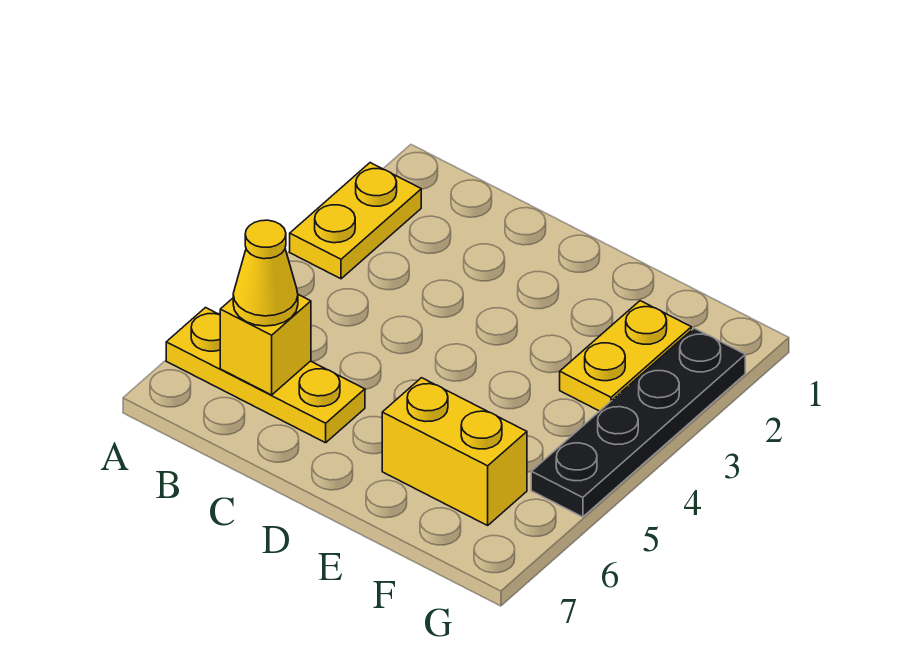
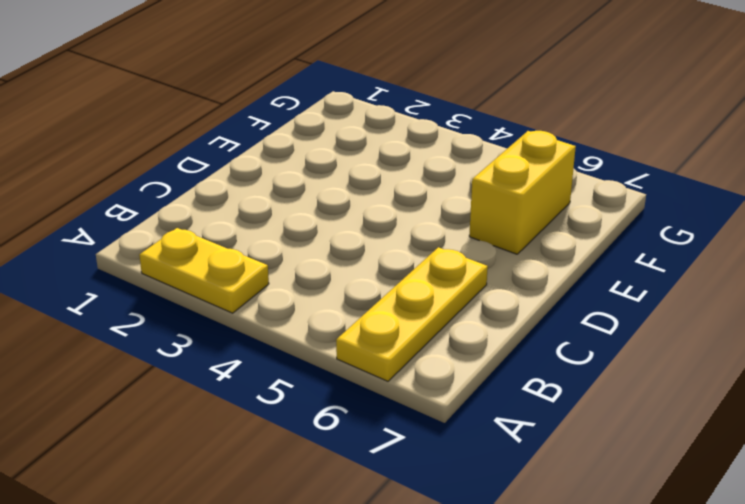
none -> yellow 1x2 plate [560,301,691,411]
none -> black 1x4 plate [531,328,745,517]

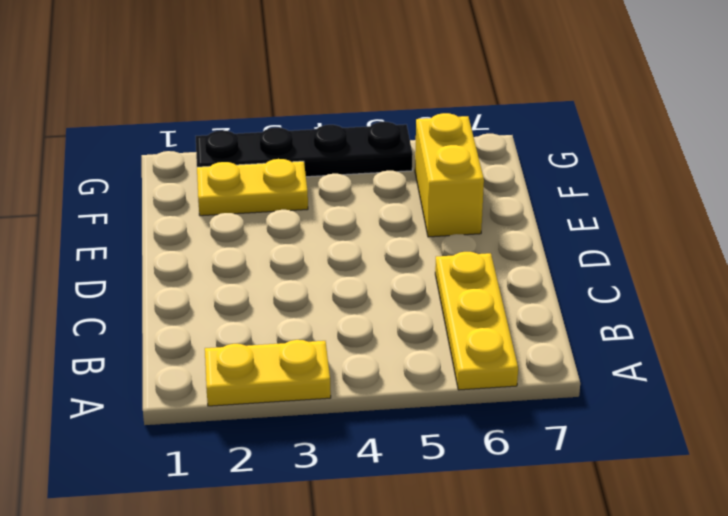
none -> yellow 1x1 brick [220,295,311,395]
none -> yellow 1x1 cone [233,220,298,326]

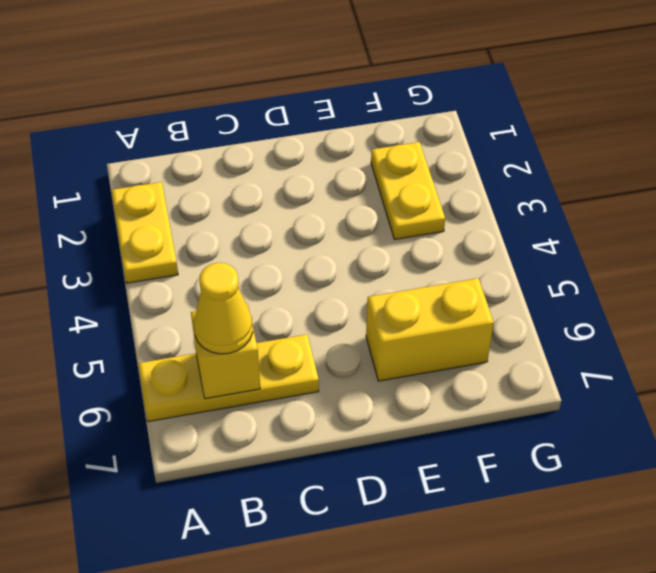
none -> black 1x4 plate [531,328,745,517]

